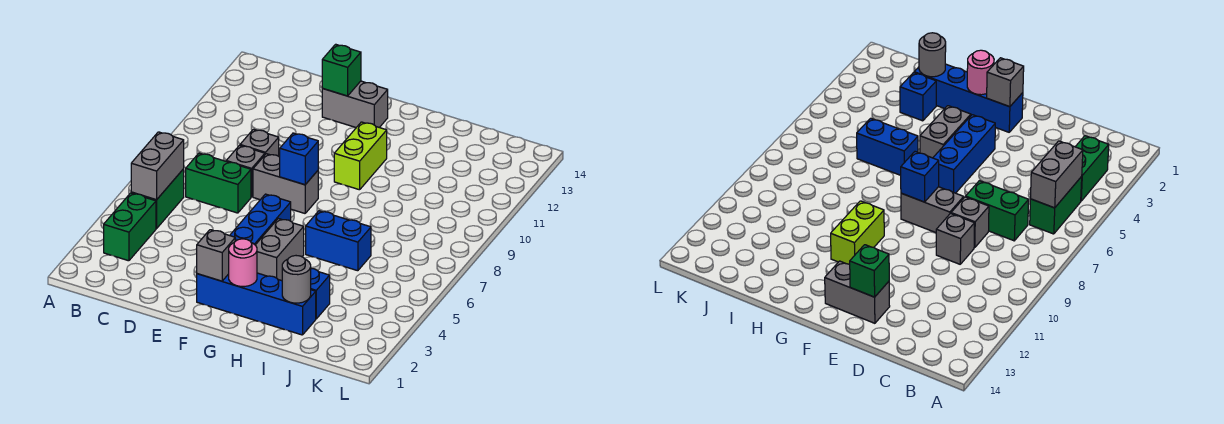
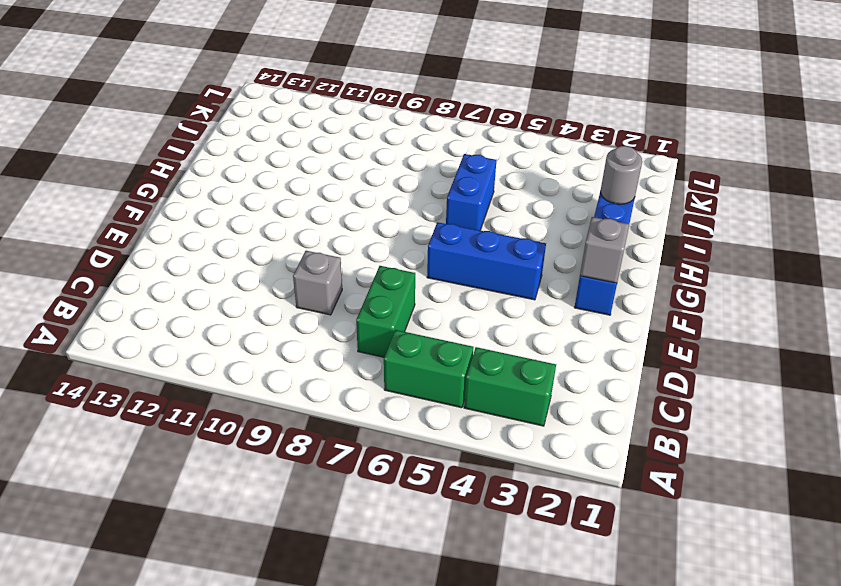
none -> grey 1x1 brick [226,145,265,197]
none -> grey 1x2 brick [253,154,318,213]
none -> grey 1x2 brick [322,81,388,128]

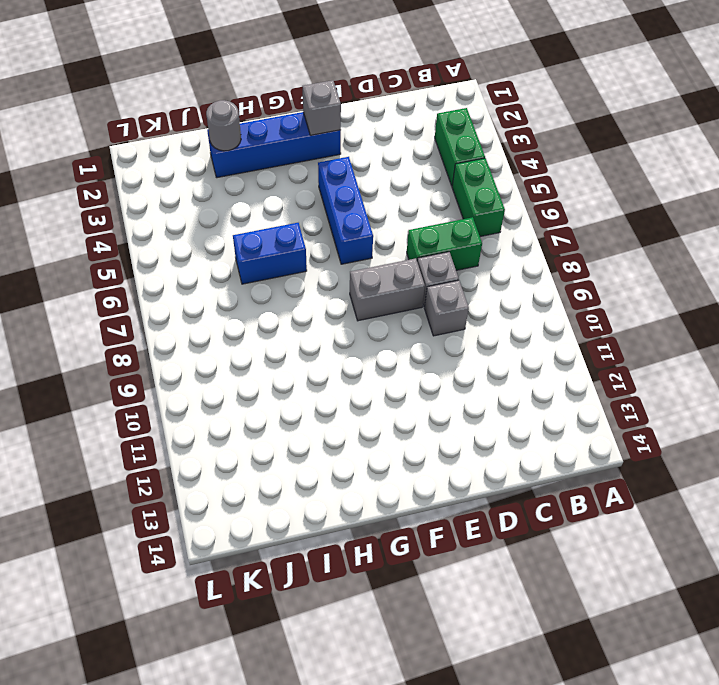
none -> grey 1x2 brick [322,81,388,128]
none -> grey 1x2 brick [256,219,304,281]
none -> lime 1x2 brick [334,122,387,190]

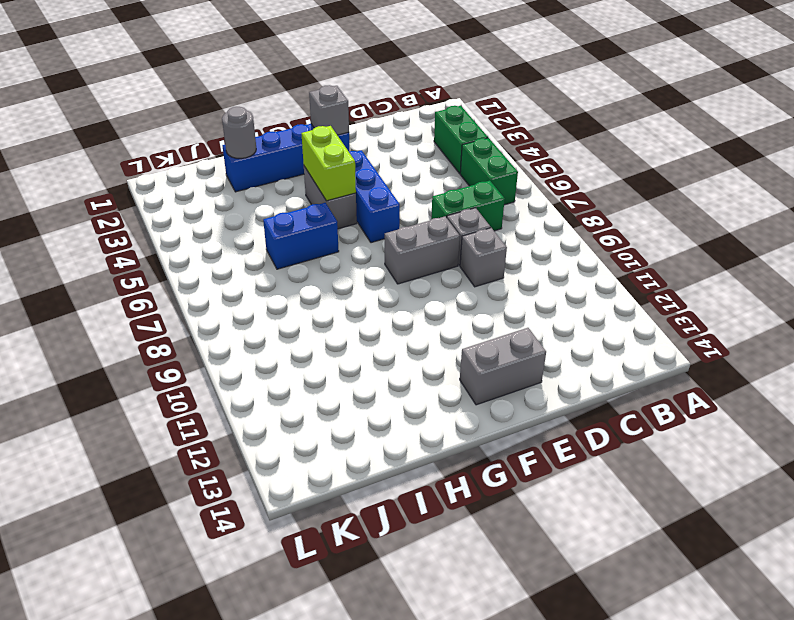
lime 1x2 brick [301,126,356,201] -> lime 1x2 brick moved to [334,122,387,190]
none -> blue 1x1 brick [311,269,330,319]
none -> grey 1x2 brick [131,132,184,200]
none -> green 1x1 brick [322,44,361,96]

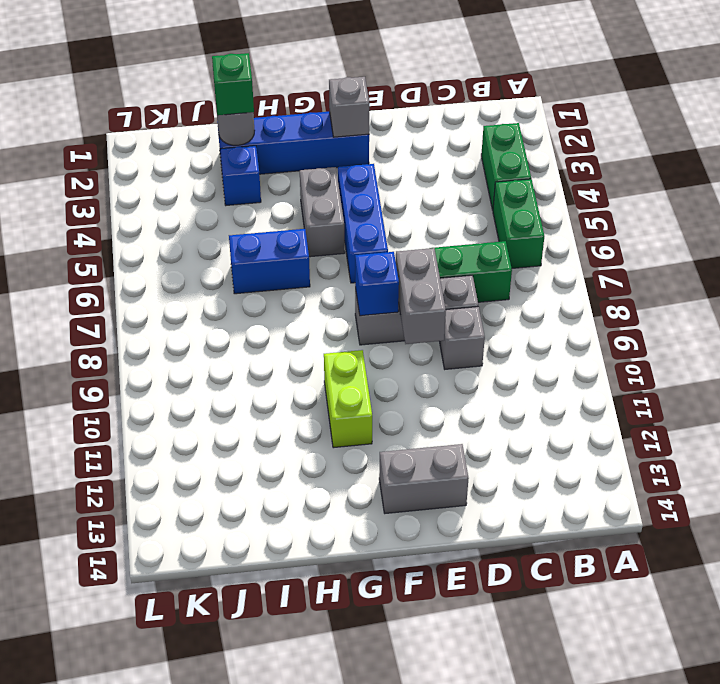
grey 1x2 brick [396,248,446,344] -> grey 1x2 brick moved to [131,132,184,200]
green 1x1 brick [212,53,254,115] -> green 1x1 brick moved to [322,44,361,96]
none -> pink 1x1 round brick [229,239,257,287]

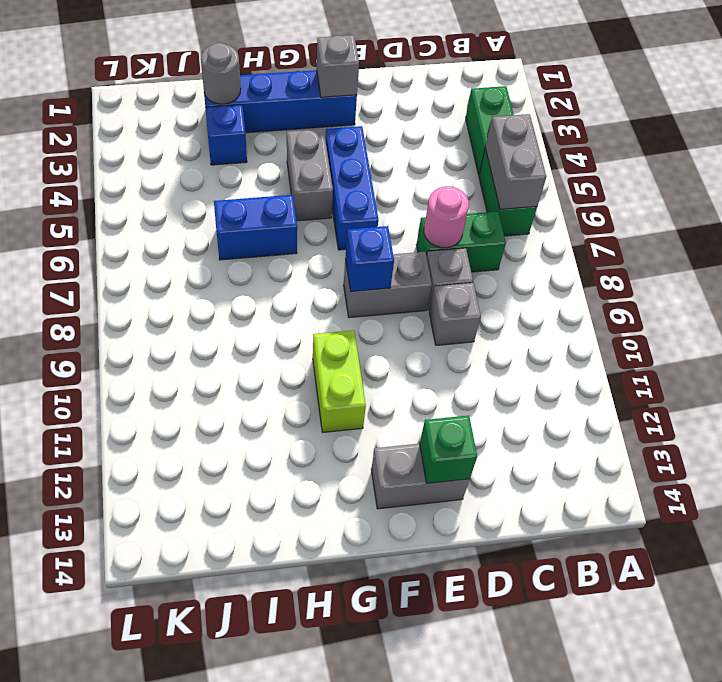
pink 1x1 round brick [424,186,469,248] -> pink 1x1 round brick moved to [229,239,257,287]

